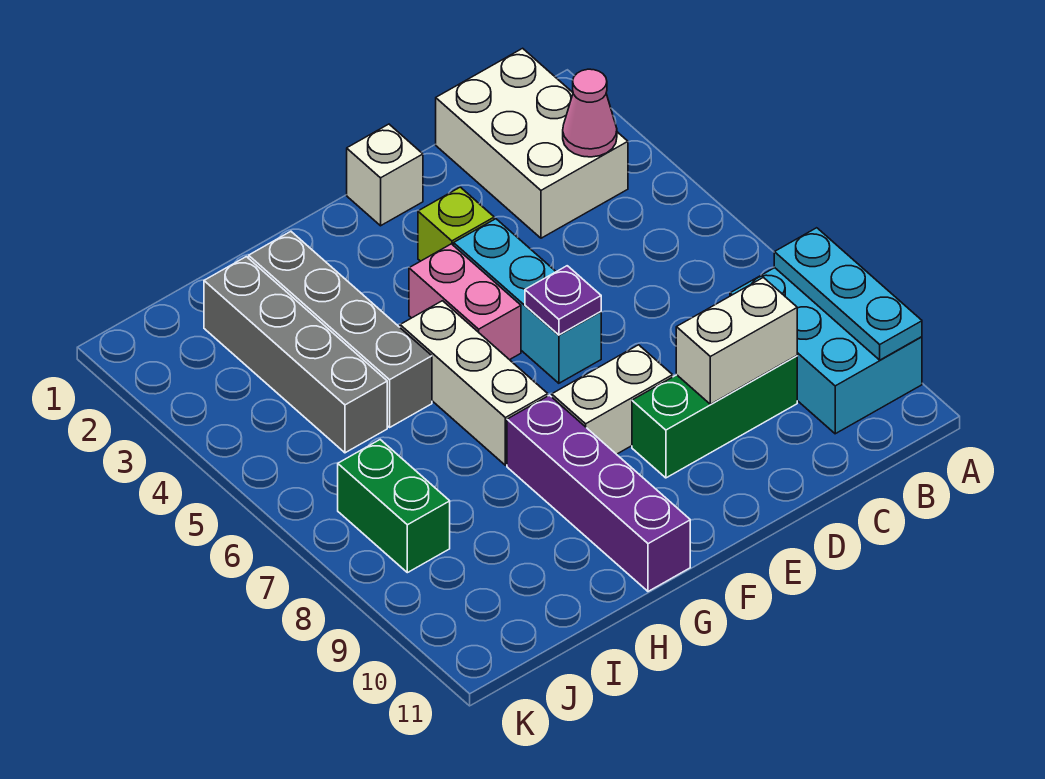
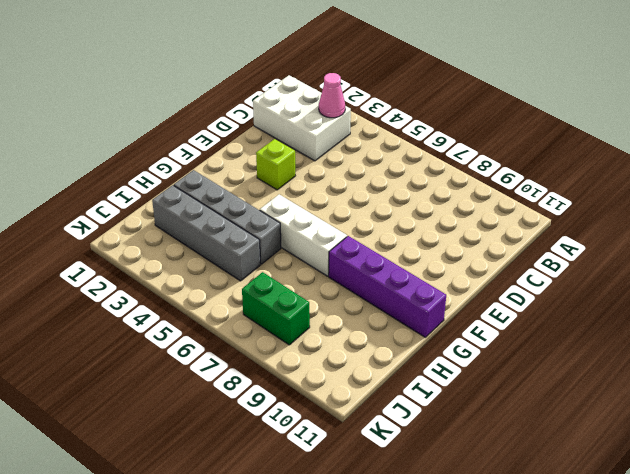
none -> cyan 2x3 brick [730,268,922,434]
none -> green 1x3 brick [632,356,797,478]
none -> white 1x1 brick [347,124,423,226]

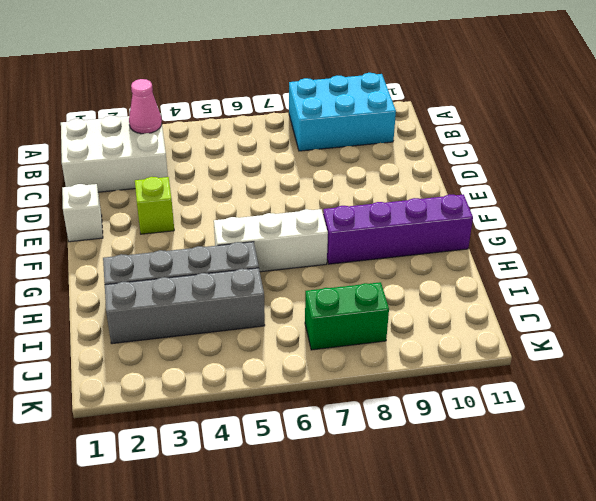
none -> green 1x3 brick [632,356,797,478]
none -> cyan 1x3 brick [454,219,601,383]
none -> white 1x2 brick [552,345,673,454]

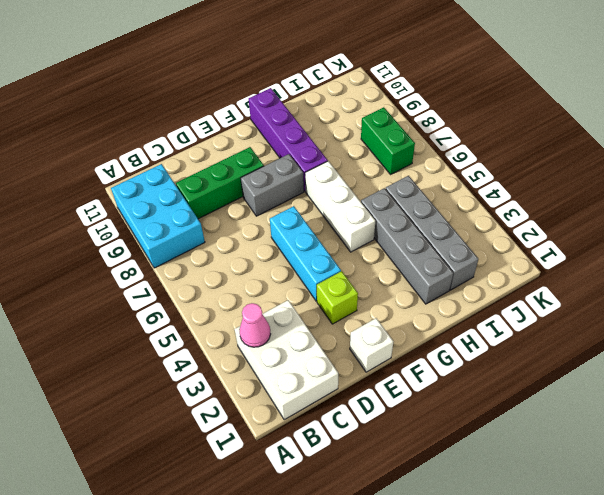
grey 1x2 brick [241,154,304,216] -> white 1x2 brick [552,345,673,454]
none -> pink 1x2 brick [409,244,521,360]
none -> cyan 1x3 plate [774,228,922,360]
none -> white 1x2 brick [676,278,797,404]

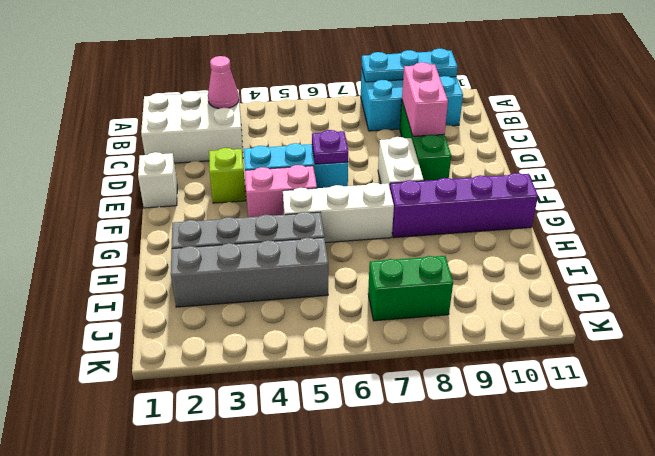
pink 1x2 brick [402,62,448,136] -> white 1x2 brick [676,278,797,404]

